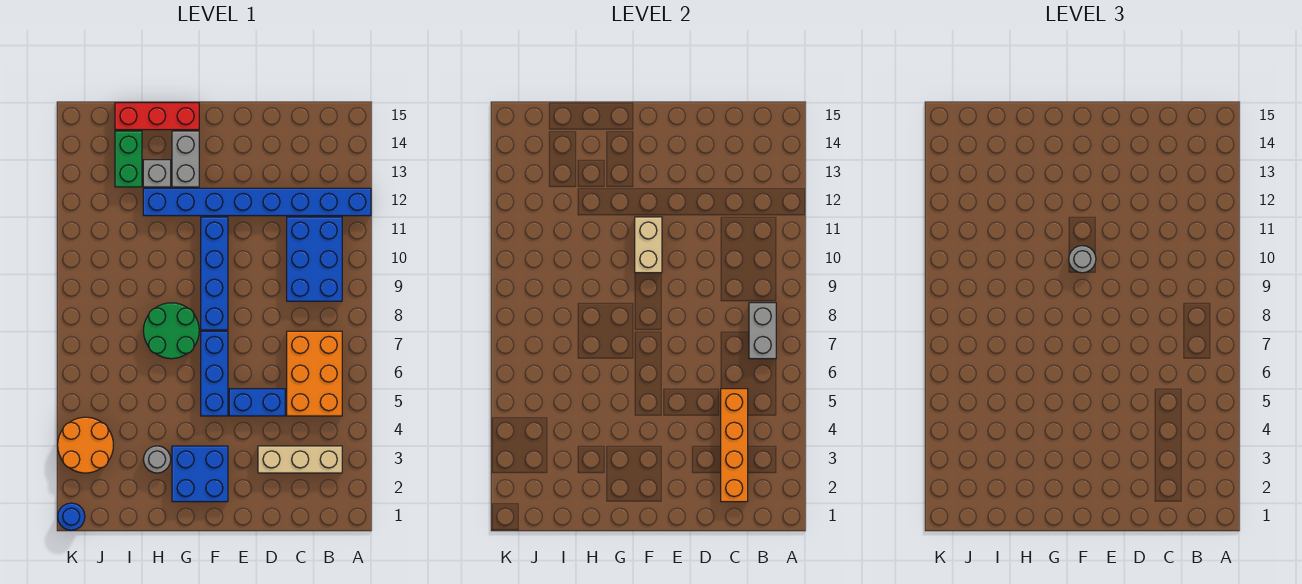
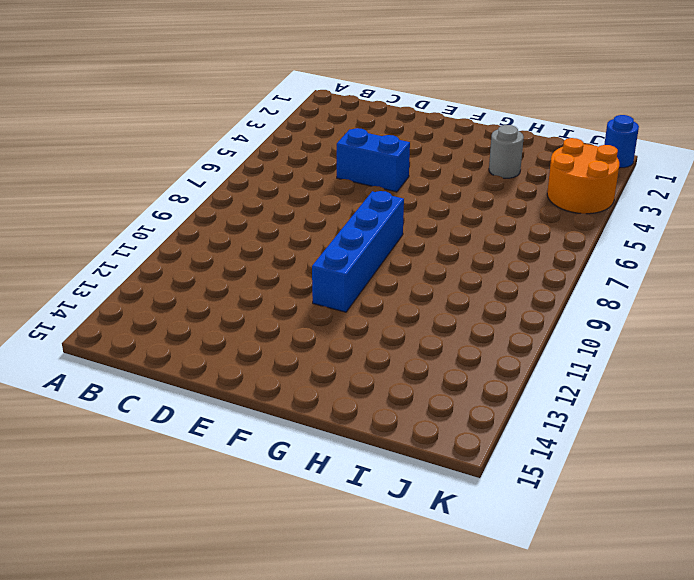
none -> blue 1x8 brick [143,188,371,216]
none -> tan 1x3 brick [258,446,342,473]
none -> orange 2x3 brick [287,331,342,416]

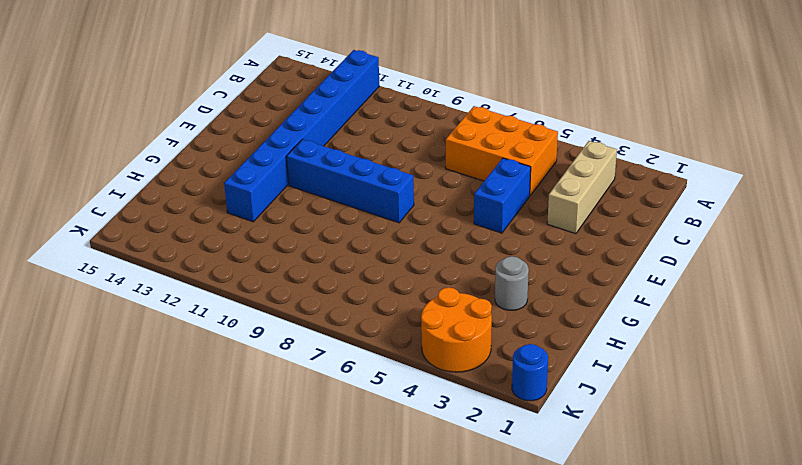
none -> blue 2x3 brick [287,217,342,301]
none -> blue 2x2 brick [172,446,228,502]
none -> blue 1x3 brick [201,331,228,416]

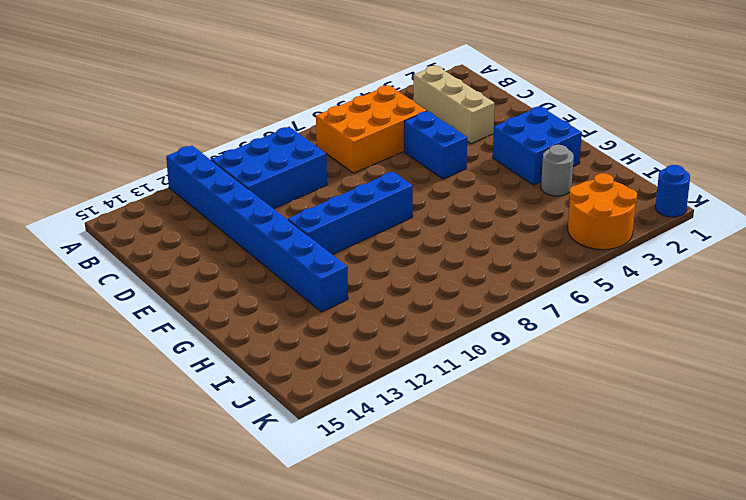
none -> blue 1x3 brick [201,331,228,416]
none -> green 2x2 round brick [143,303,199,359]
none -> grey 1x2 brick [172,131,199,187]

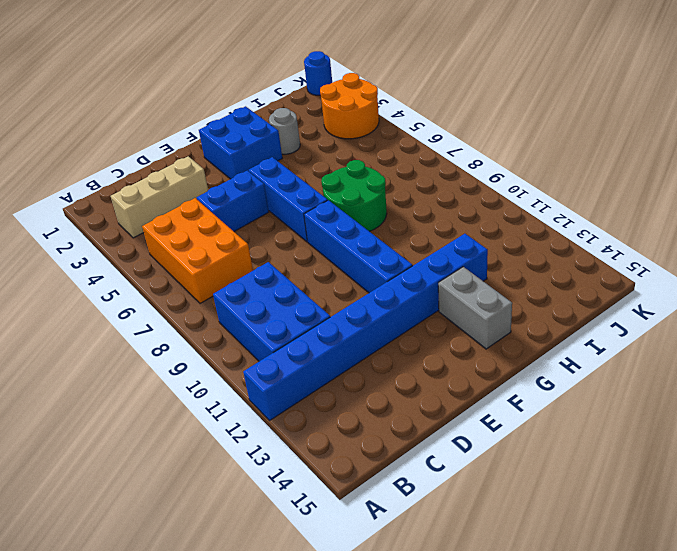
none -> red 1x3 brick [115,103,199,130]
none -> grey 1x1 brick [143,160,171,187]
none -> green 1x2 brick [115,131,142,187]

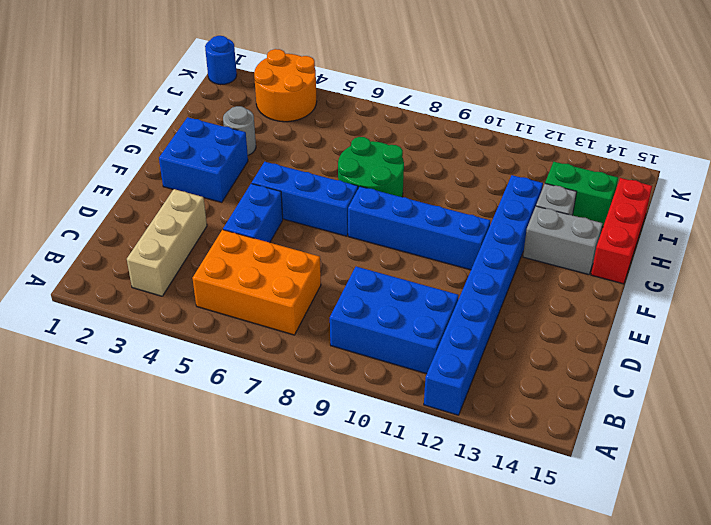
none -> grey 1x2 brick [749,303,776,359]
none -> orange 1x4 brick [721,389,748,502]
none -> tan 1x2 brick [635,217,662,273]

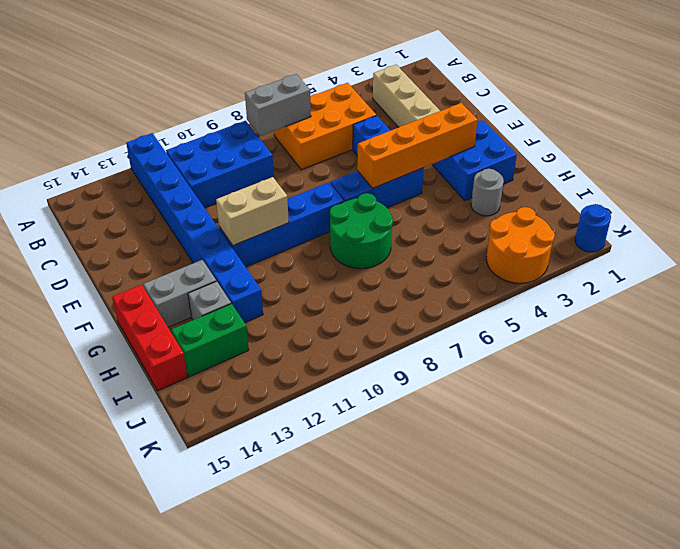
orange 1x4 brick [357,103,478,188] -> orange 1x4 brick moved to [721,389,748,502]
none -> grey 1x1 round brick [1069,246,1096,273]

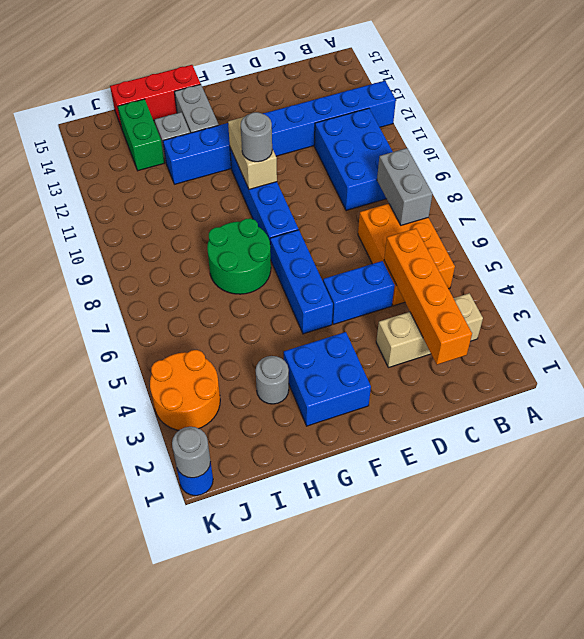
grey 1x1 round brick [172,427,211,478] -> none

